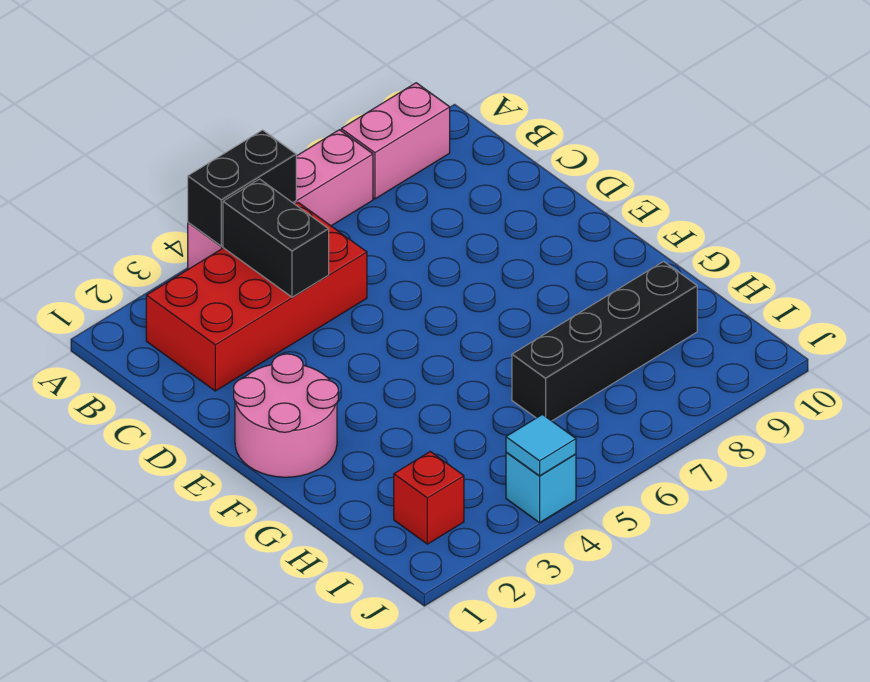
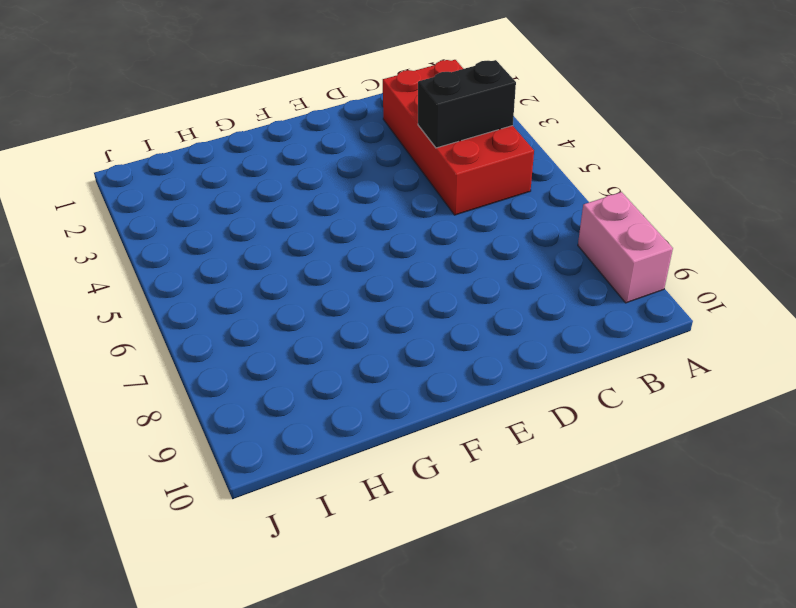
none -> pink 1x4 brick [188,130,373,269]
none -> pink 2x2 round brick [234,354,338,477]

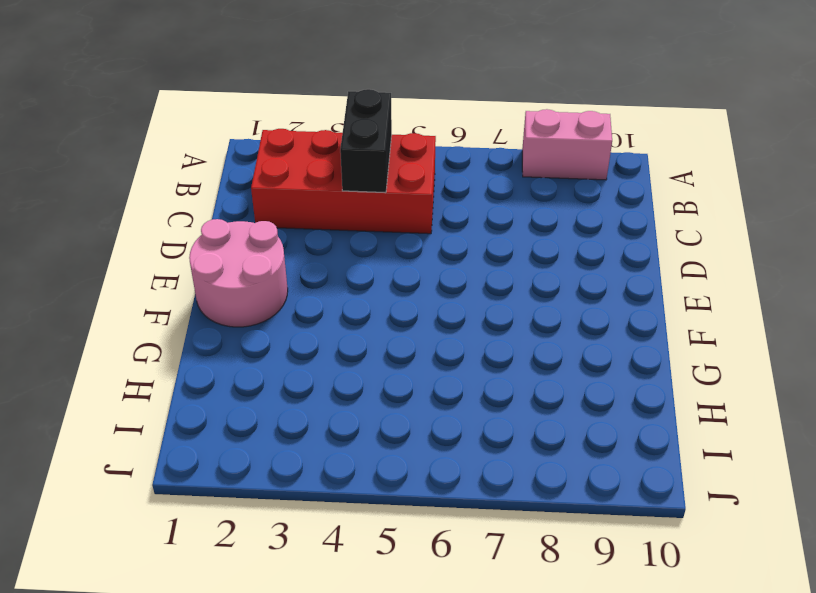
none -> pink 1x4 brick [188,130,373,269]
none -> black 1x4 brick [512,261,697,421]

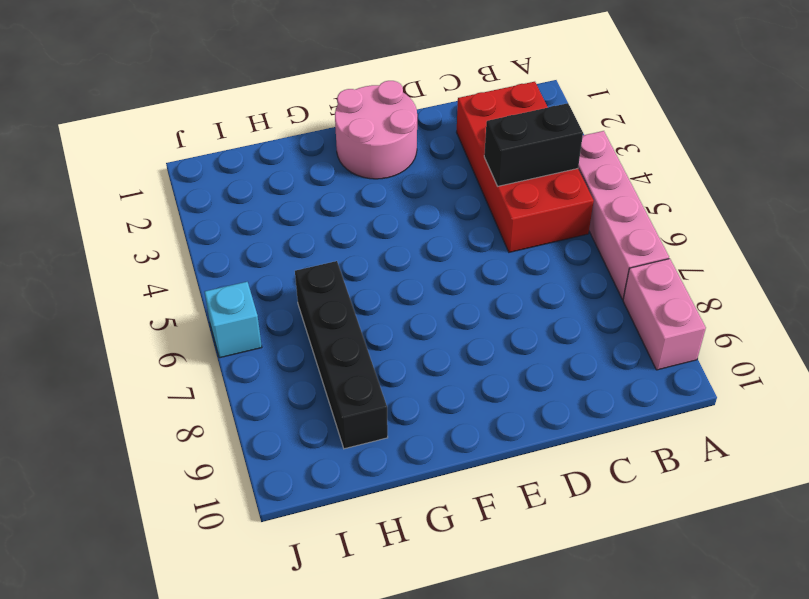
cyan 1x1 brick [205,282,262,358] -> cyan 1x1 brick moved to [506,452,576,523]
none -> red 1x1 brick [394,452,464,544]
none -> black 1x2 brick [188,130,296,246]

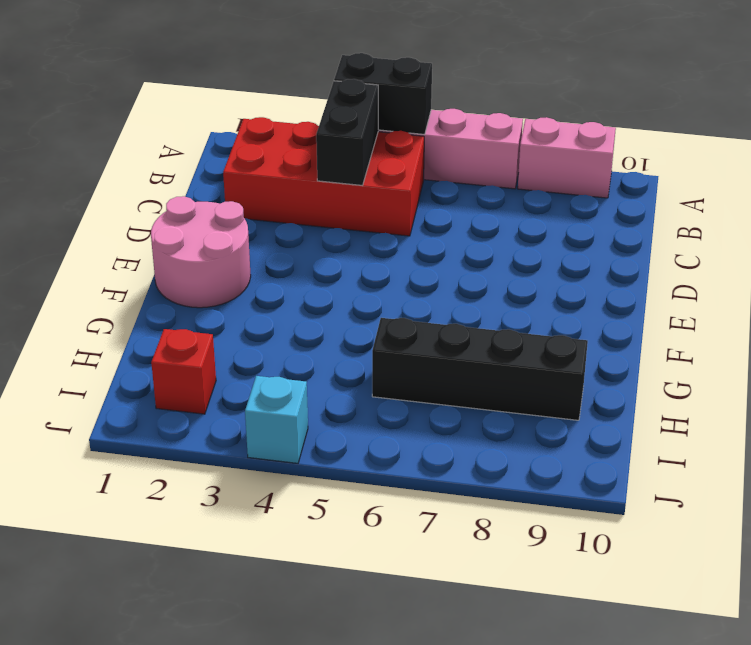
none -> cyan 1x1 tile [506,414,576,476]

